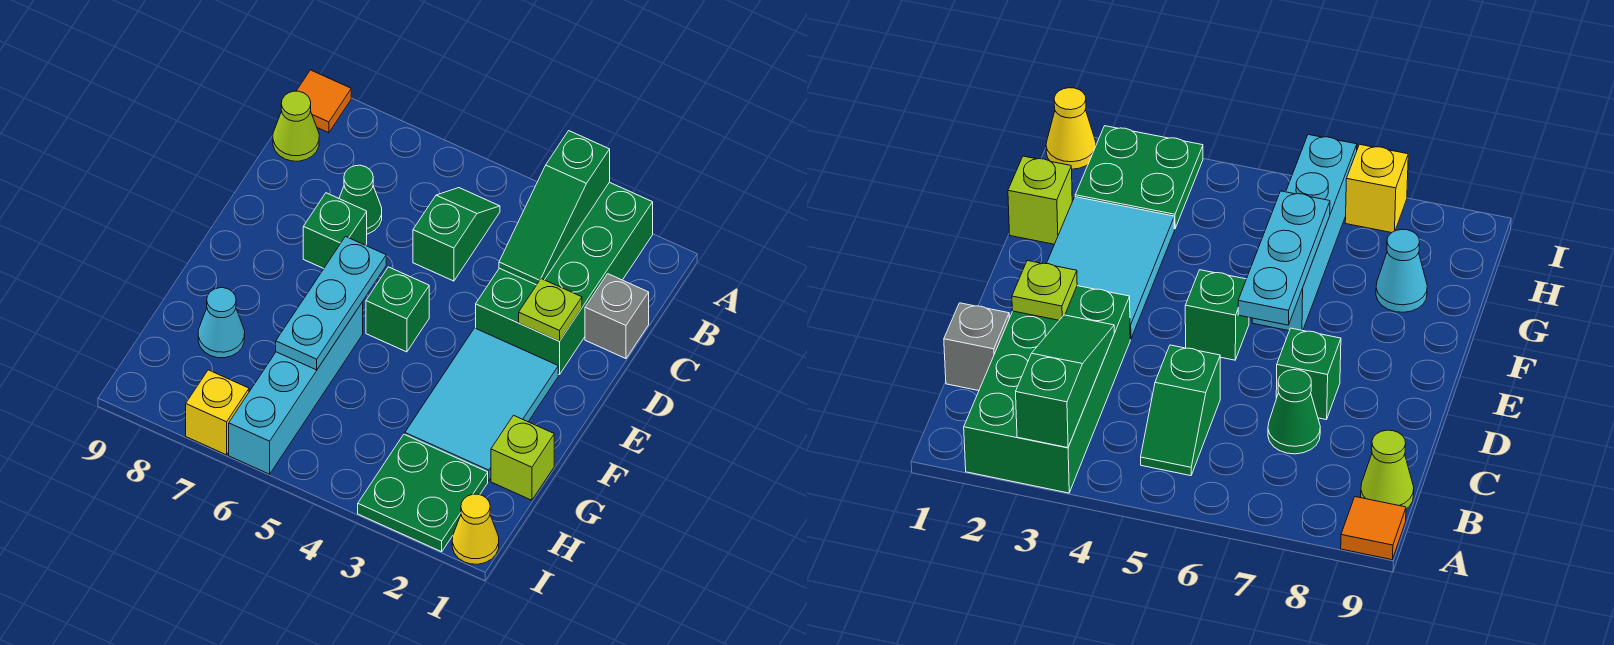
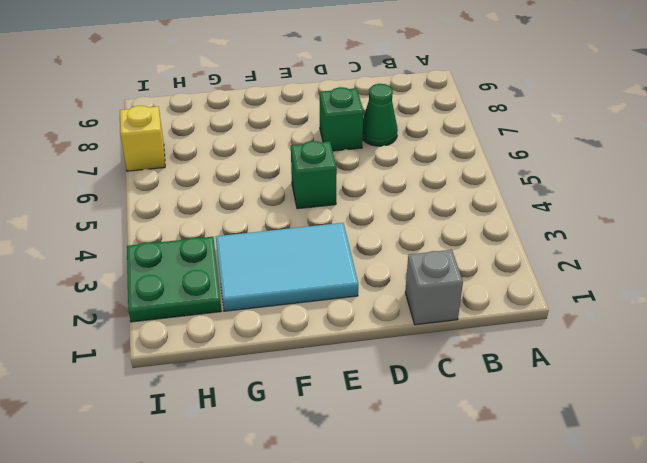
none -> green 2x4 brick [476,182,653,375]
none -> orange 1x1 tile [297,70,351,133]
none -> green 1x2 slope [413,188,500,281]

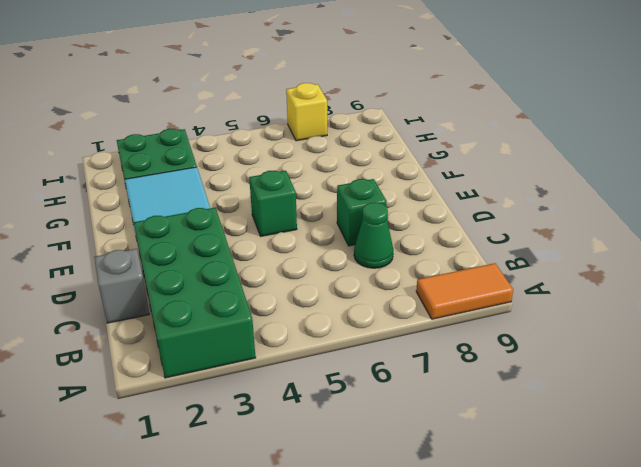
orange 1x2 tile [416,263,513,319] -> orange 1x1 tile [297,70,351,133]
none -> green 1x2 slope [413,188,500,281]
none -> lime 1x1 cone [273,91,319,161]
none -> cyan 1x4 brick [229,302,363,474]

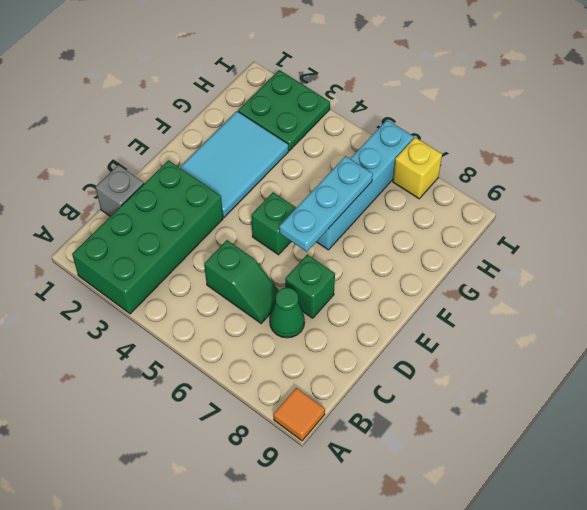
green 1x2 slope [204,240,279,323] -> green 1x2 slope turned to [413,188,500,281]
none -> lime 1x1 cone [273,91,319,161]
none -> lime 1x1 brick [491,415,554,500]
none -> cyan 1x1 cone [198,288,245,358]

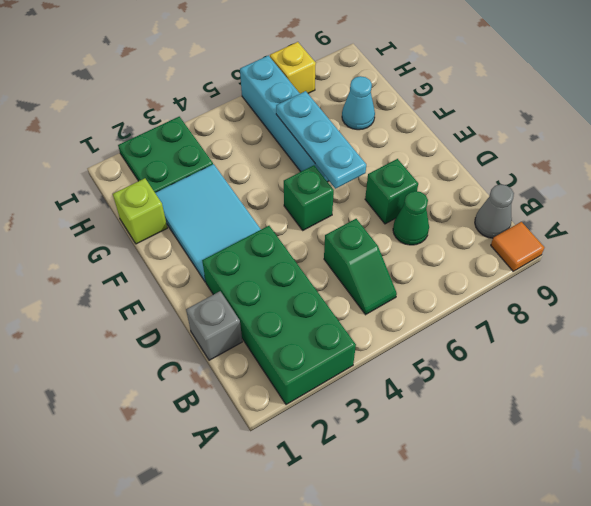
grey 1x1 cone [475,184,514,238] -> lime 1x1 cone [273,91,319,161]
none -> yellow 1x1 cone [452,494,499,564]
none -> green 1x3 slope [499,131,610,285]
none -> lime 1x1 plate [519,279,582,341]

